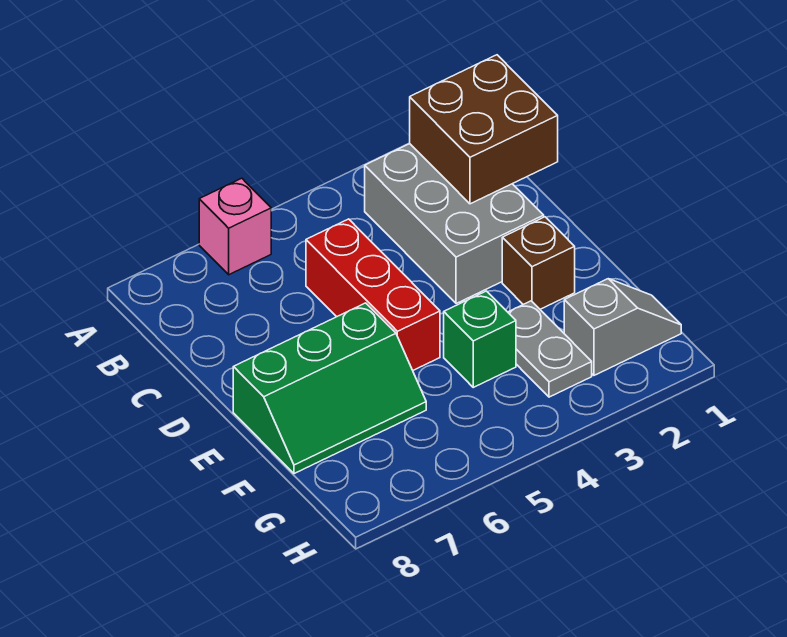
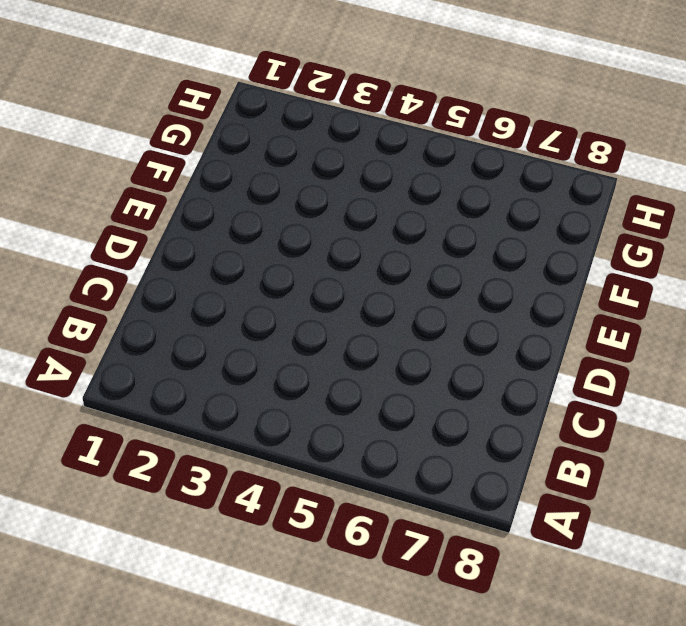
none -> pink 1x1 brick [199,178,271,275]
none -> grey 2x3 brick [365,144,544,304]

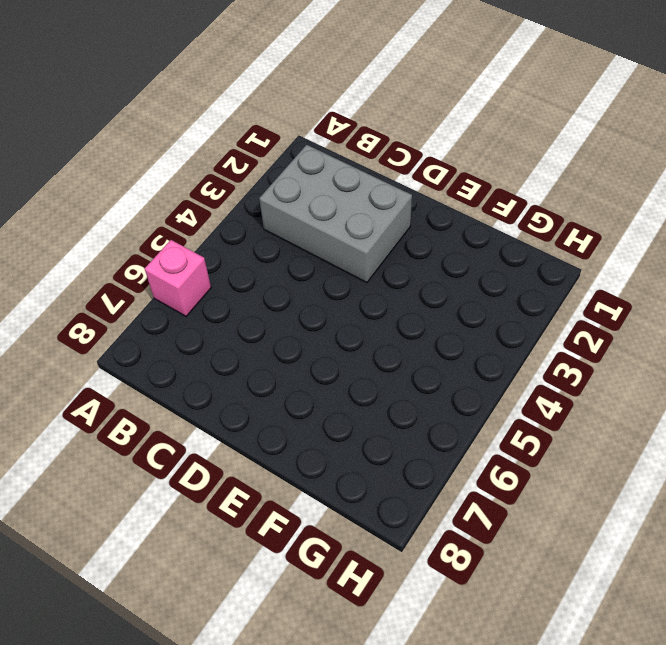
none -> red 1x3 brick [306,219,440,370]
none -> brown 1x1 brick [502,217,575,309]

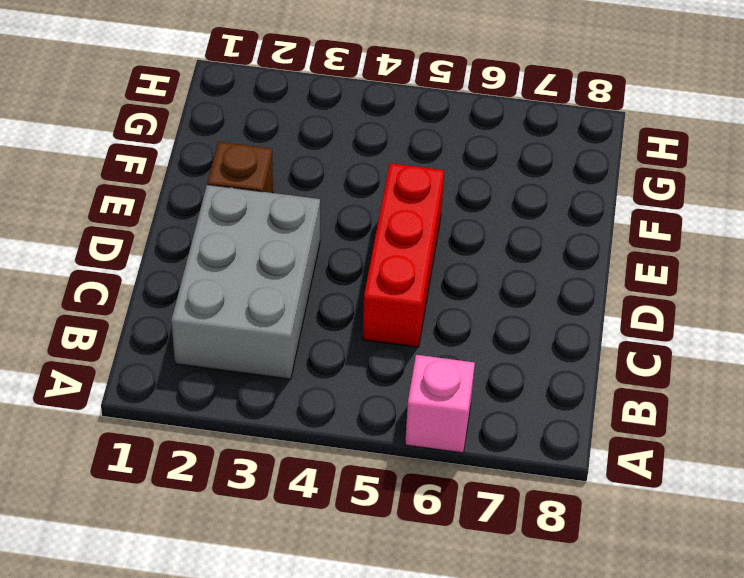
none -> green 2x3 slope [233,303,426,474]
none -> grey 1x2 plate [508,301,592,397]

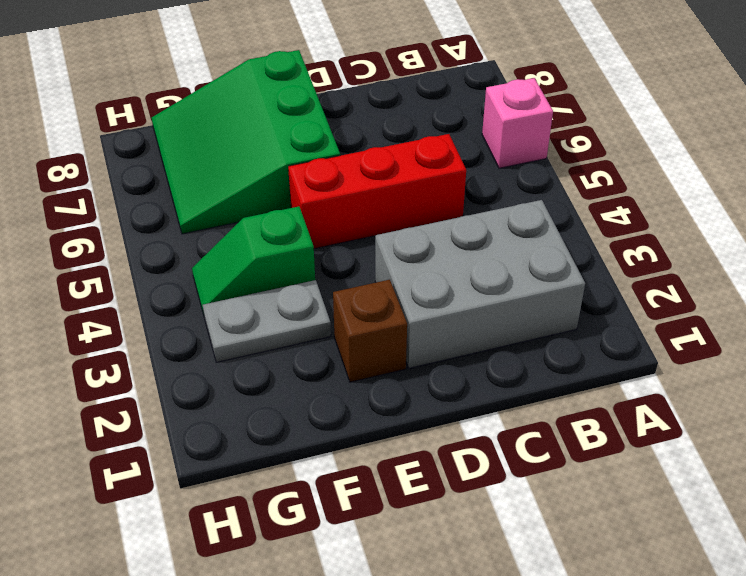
green 3x3 slope [152,50,340,234] -> green 2x3 slope [233,303,426,474]
green 1x2 slope [192,206,315,315] -> green 1x1 brick [444,291,516,387]
none -> grey 1x2 slope [564,279,681,375]
none -> brown 2x2 brick [410,55,558,204]

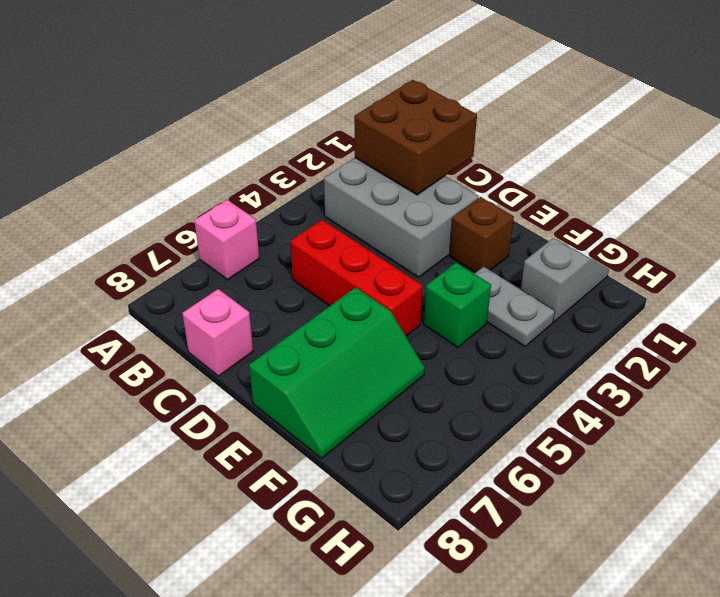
pink 1x1 brick [182,289,253,376] -> none

